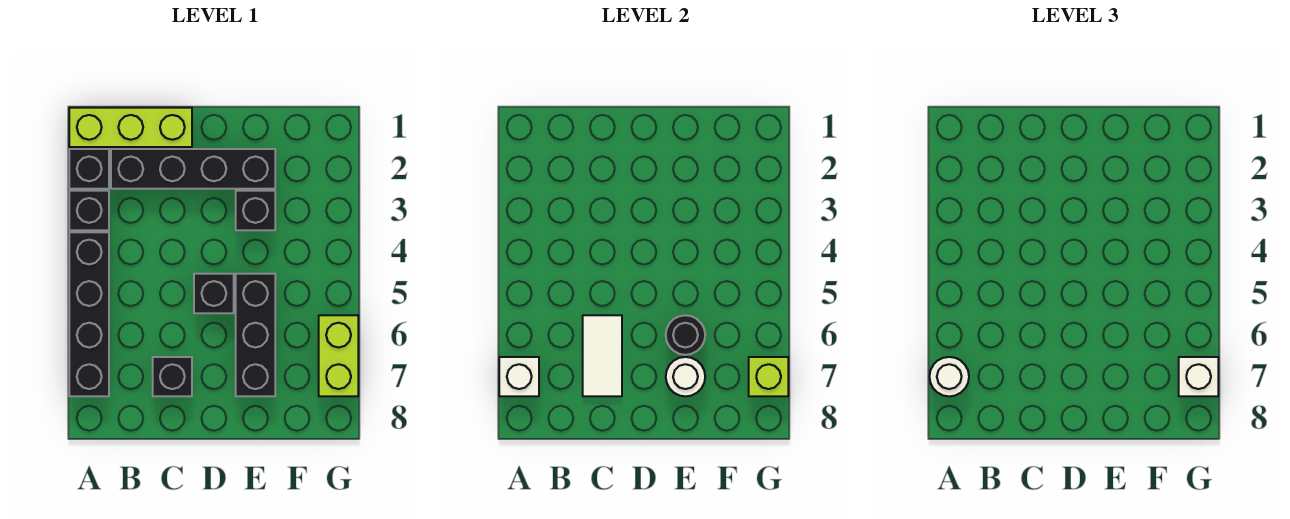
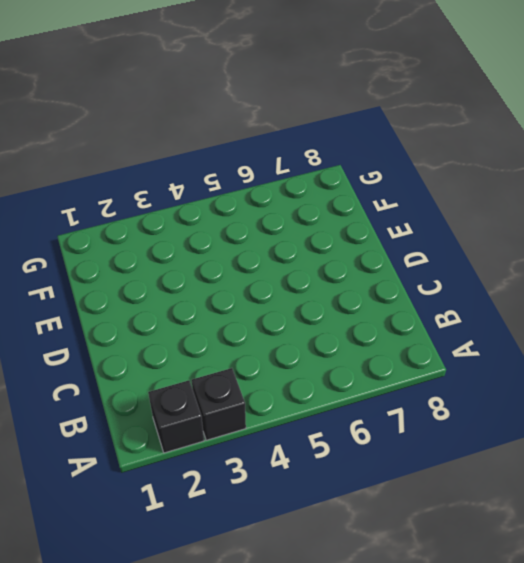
none -> lime 1x3 brick [69,108,192,147]
none -> black 1x4 brick [69,232,109,396]
none -> black 1x4 brick [111,149,275,189]

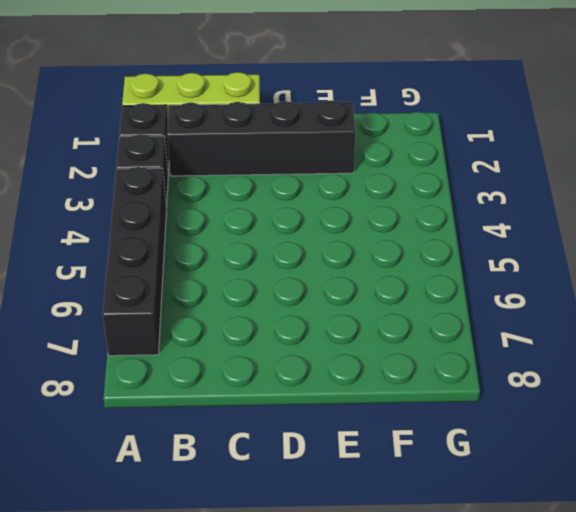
none -> black 1x1 brick [153,357,192,396]
none -> black 1x1 brick [194,274,234,313]
none -> black 1x1 brick [236,191,275,230]

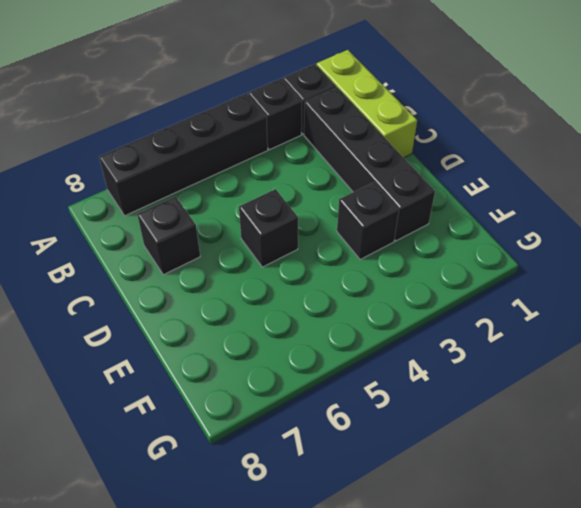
none -> black 1x3 brick [236,274,275,396]
none -> lime 1x2 brick [319,315,358,396]
none -> white 1x1 brick [499,357,539,396]

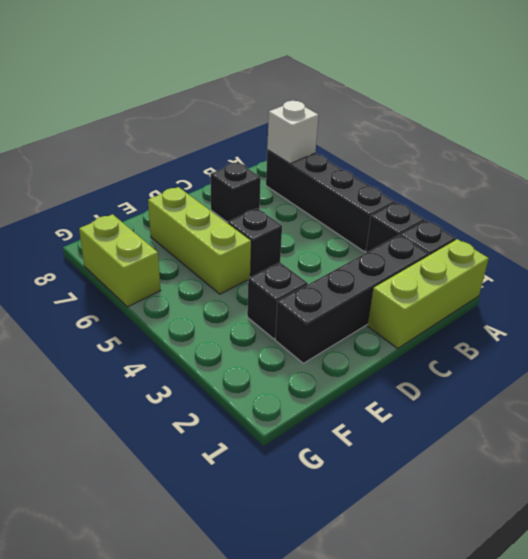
lime 1x3 brick [148,187,251,294] -> black 1x3 brick [236,274,275,396]
none -> white 1x2 tile [583,315,622,396]
none -> black 1x1 round brick [666,315,705,355]
none -> white 1x1 round brick [666,357,705,396]

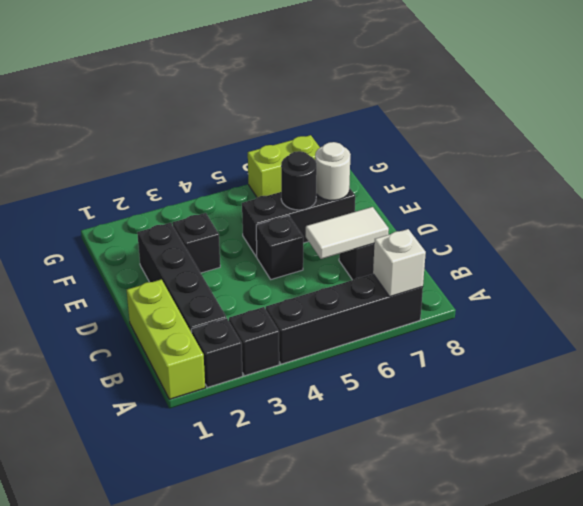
none -> lime 1x1 brick [749,357,788,396]
none -> white 1x1 round brick [929,357,969,396]
none -> white 1x1 brick [1179,357,1218,396]

